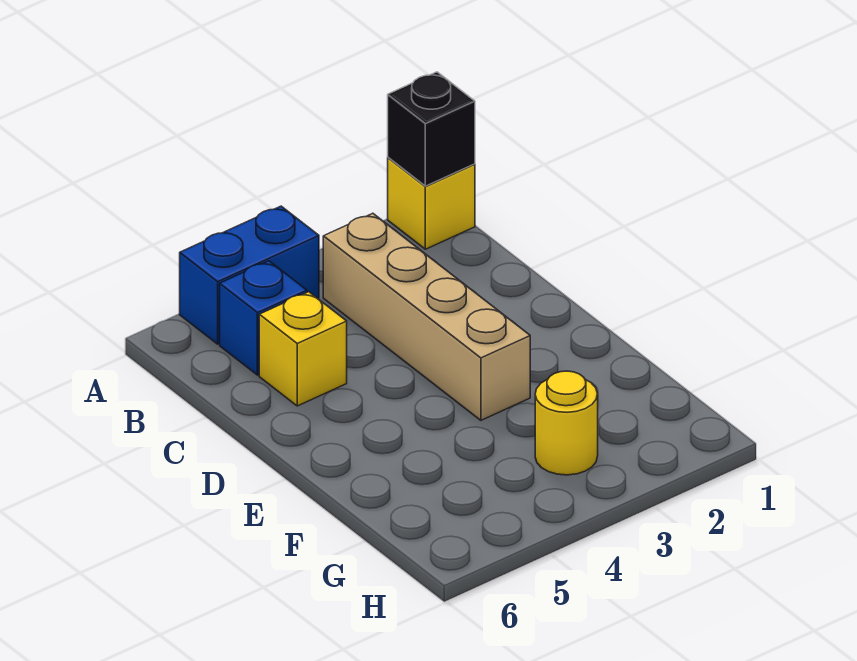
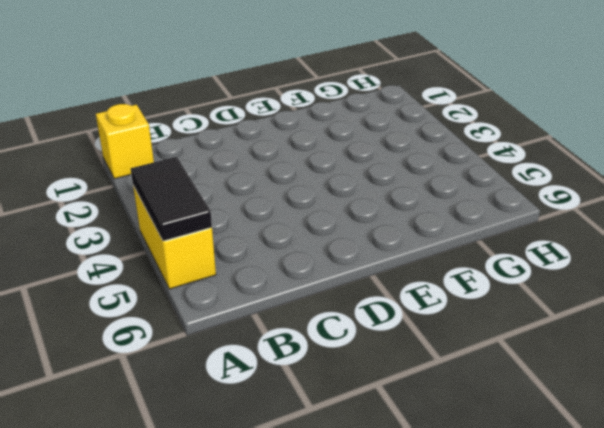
yellow 1x2 brick [133,186,216,289] -> blue 1x2 brick [180,206,319,344]
black 1x2 tile [131,157,212,241] -> none
none -> tan 1x4 brick [323,213,530,420]
none -> blue 1x1 brick [220,261,307,375]

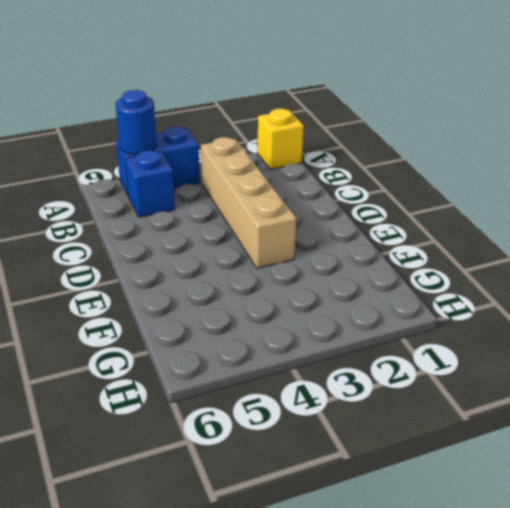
blue 1x1 round brick [115,90,157,154] -> none
none -> yellow 1x1 brick [259,292,347,406]
none -> yellow 1x1 round brick [535,371,598,475]

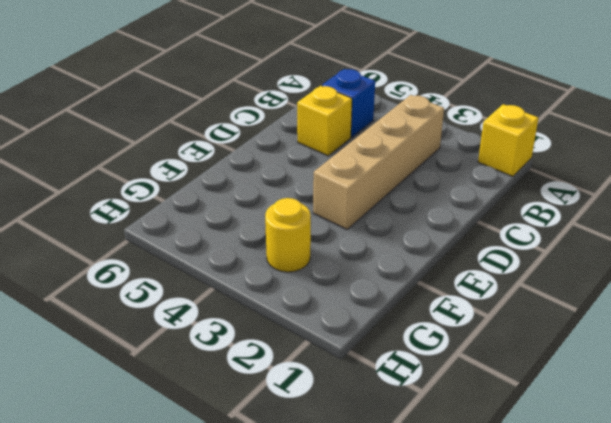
none -> blue 1x2 brick [180,206,319,344]
none -> black 1x1 brick [388,72,475,186]

